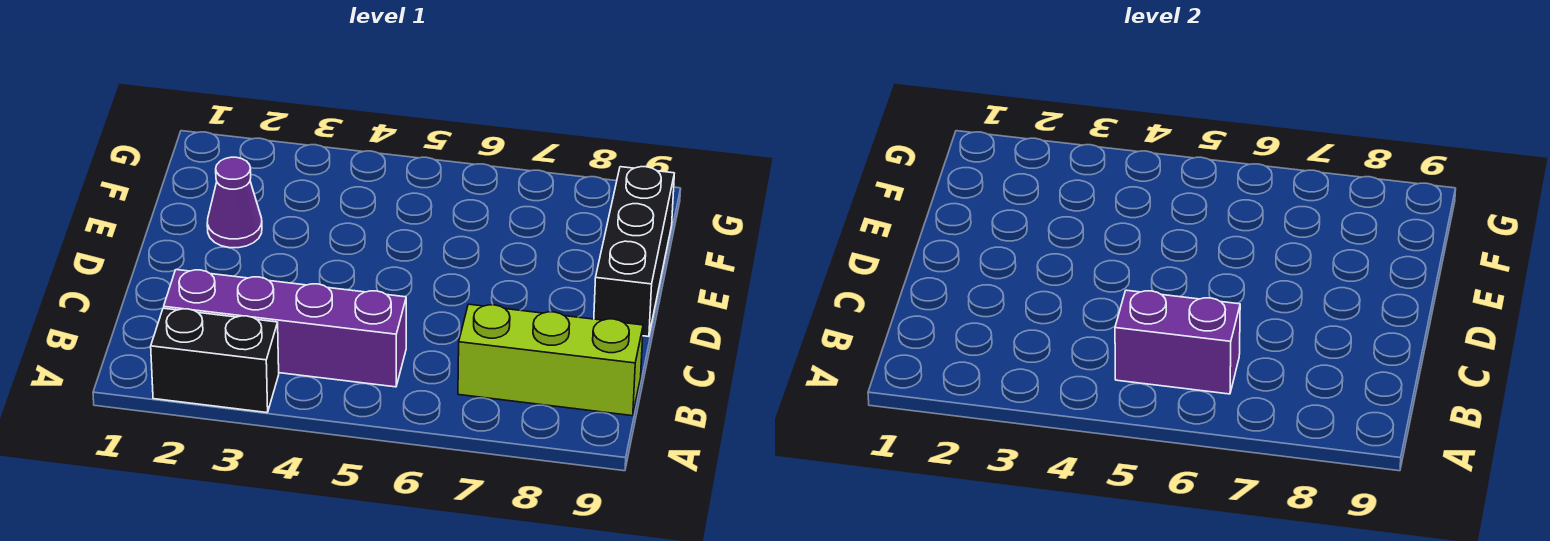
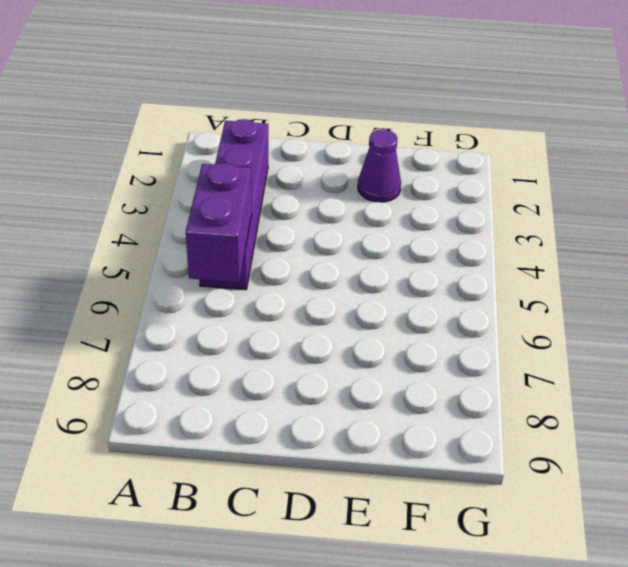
none -> black 1x2 brick [151,308,279,413]
none -> lime 1x3 brick [458,304,643,416]

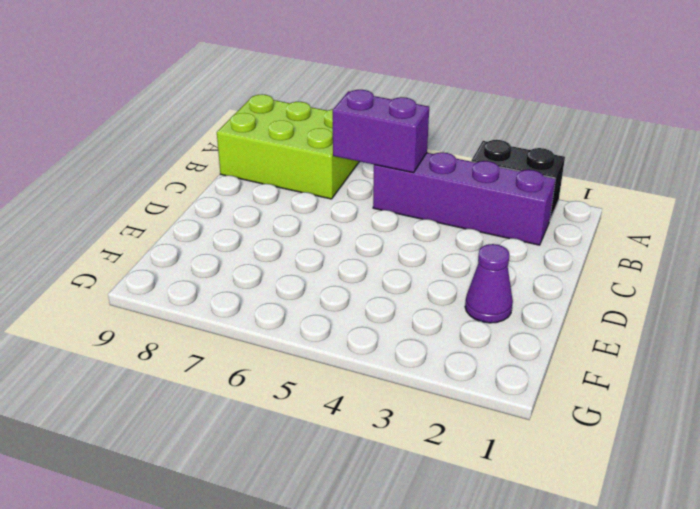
lime 2x3 brick [217,94,359,199] -> lime 1x3 brick [458,304,643,416]
none -> black 1x3 brick [594,167,674,337]

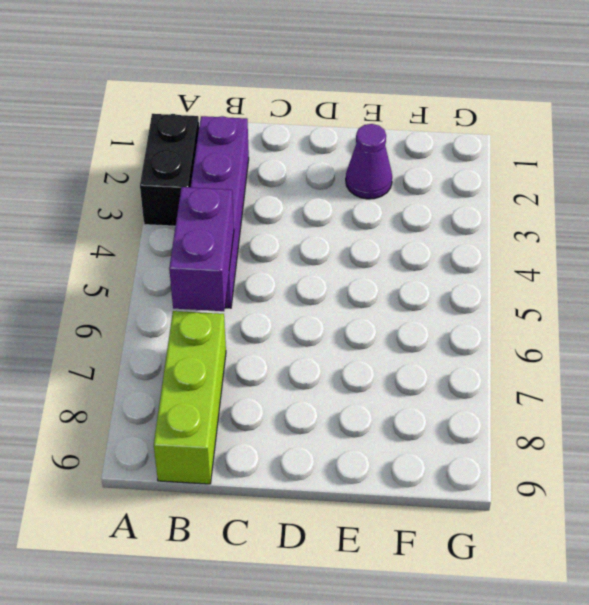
none -> black 1x3 brick [594,167,674,337]

